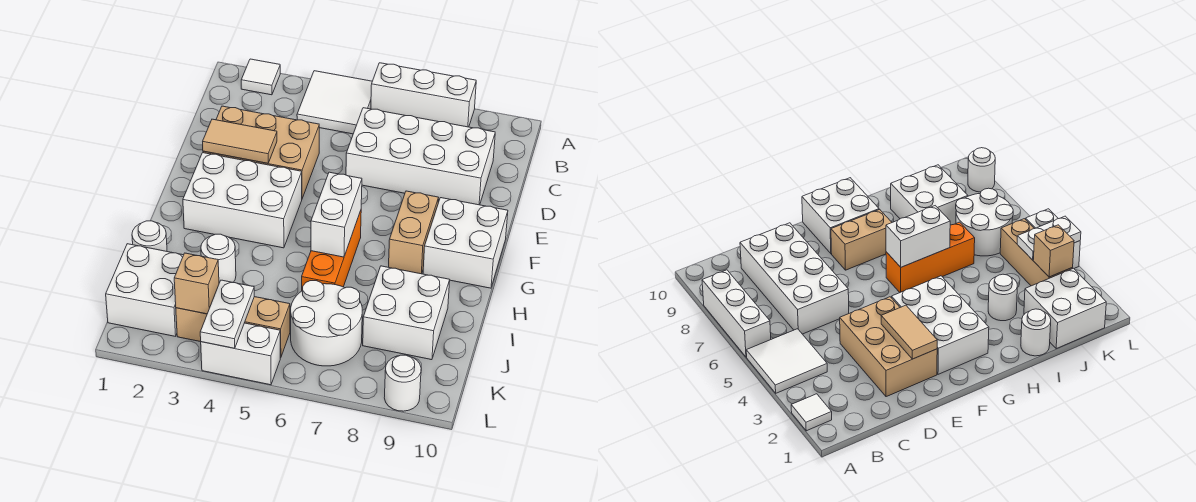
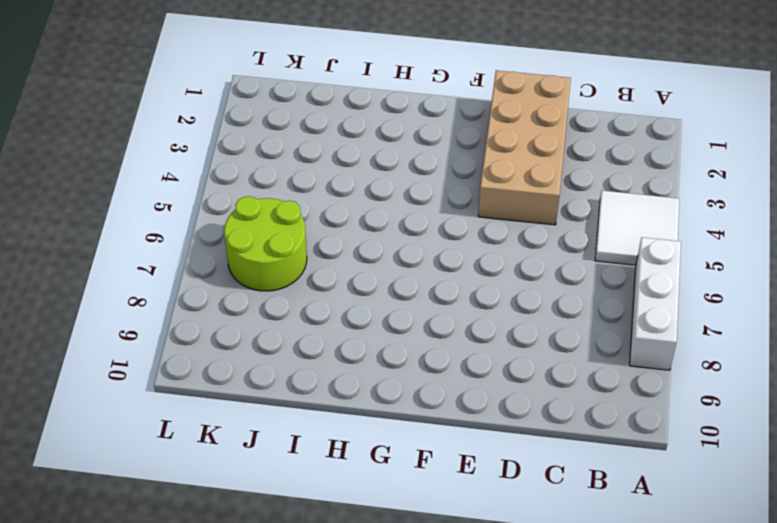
tan 2x4 brick [478,70,571,225] -> tan 2x3 brick [203,106,319,198]
lime 2x2 round brick [224,196,307,291] -> white 2x2 round brick [291,281,362,366]
none -> white 1x1 tile [241,59,280,95]
none -> white 2x4 brick [346,108,495,205]
none -> white 2x3 brick [183,153,302,248]

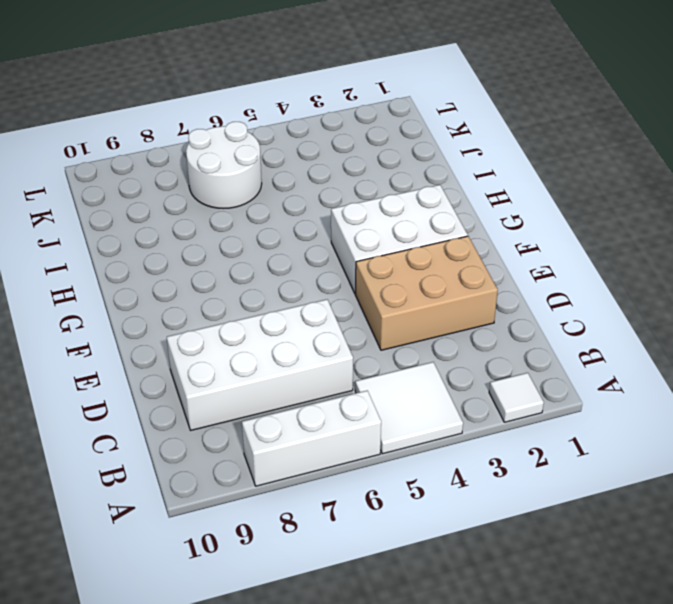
none -> tan 1x2 brick [389,191,438,274]
none -> white 2x2 brick [423,198,508,288]
none -> orange 1x3 brick [302,211,361,291]

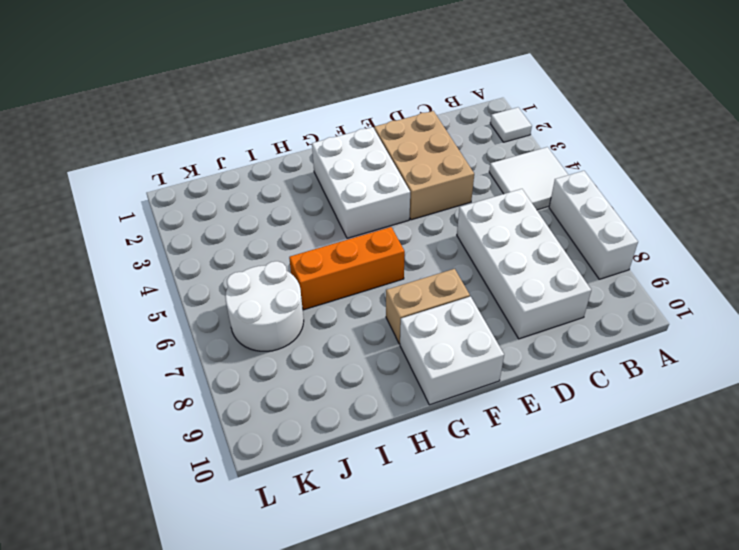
none -> white 1x1 round brick [132,221,167,251]
none -> white 1x1 round brick [201,234,236,283]
none -> white 2x2 brick [363,266,450,360]

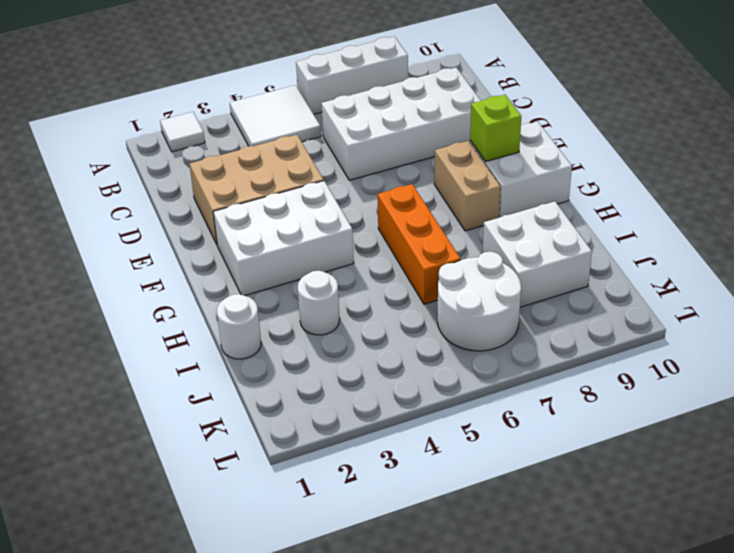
lime 1x1 brick [470,95,521,161] -> none
none -> white 2x2 brick [106,244,183,336]
none -> tan 1x3 brick [176,297,290,358]
none -> white 1x2 brick [201,323,280,385]

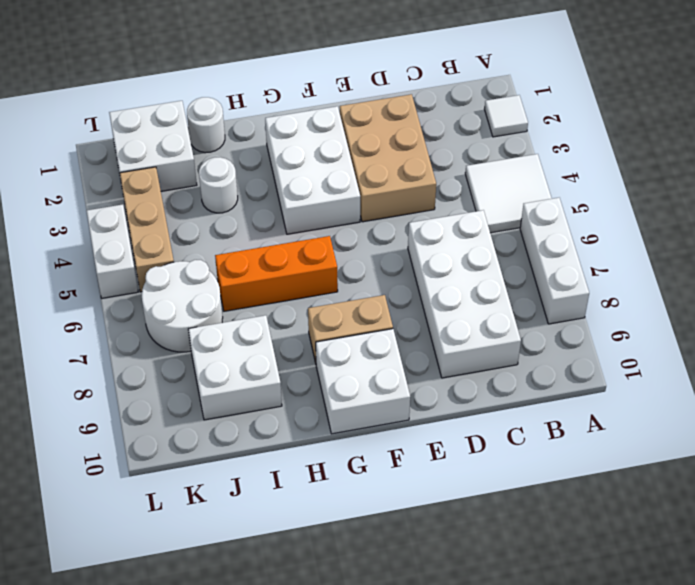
none -> white 1x1 round brick [384,355,421,411]
none -> tan 1x2 tile [203,119,277,163]
none -> white 1x2 brick [311,172,362,257]

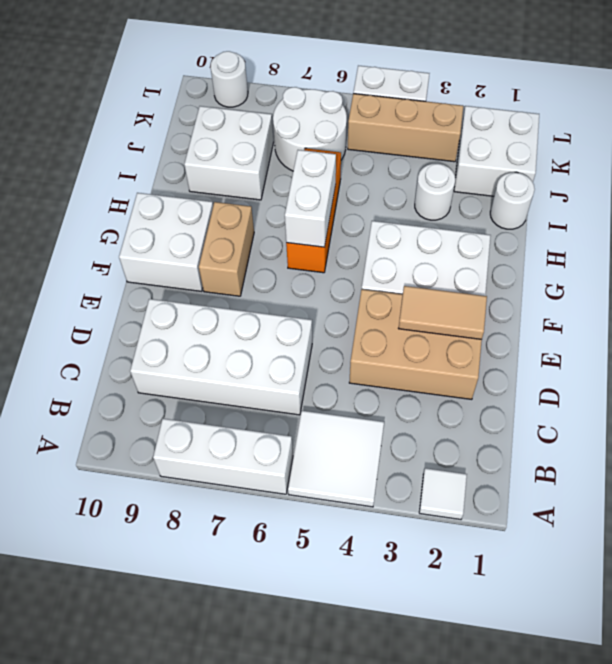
none -> tan 1x1 brick [174,253,219,314]
none -> white 1x2 plate [200,280,254,348]

